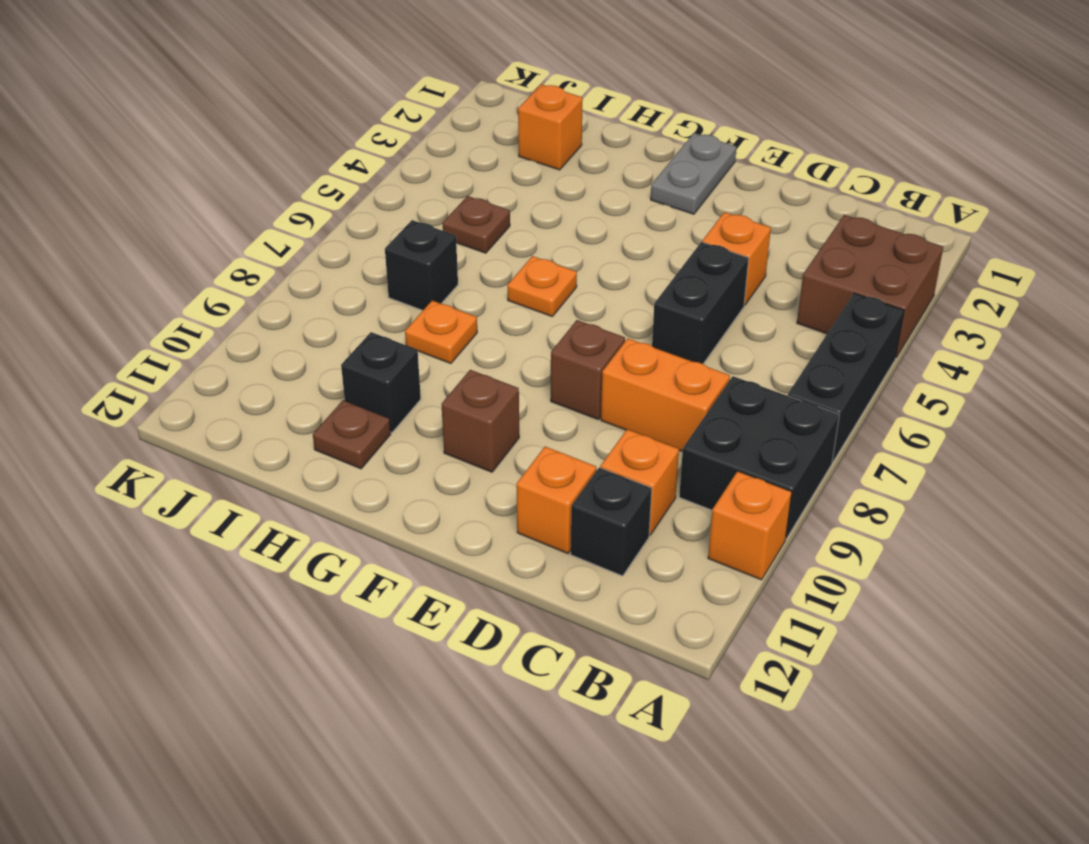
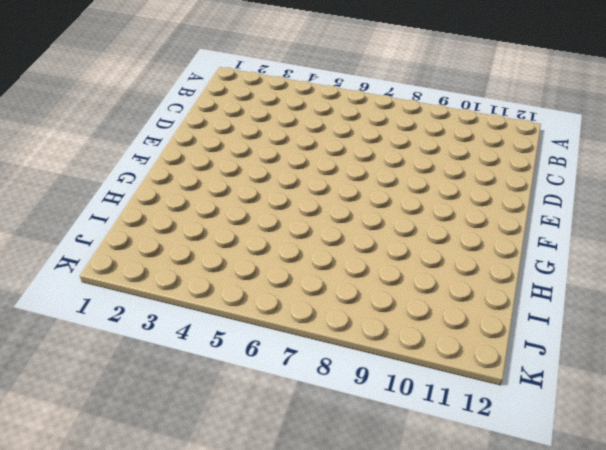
none -> brown 2x2 brick [797,215,943,357]
none -> black 1x3 brick [788,293,904,462]
none -> black 2x2 brick [679,376,839,539]

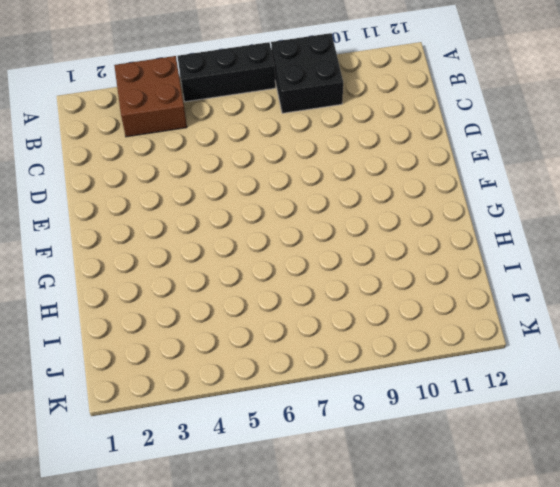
none -> orange 1x1 brick [708,471,792,580]
none -> orange 1x2 brick [601,338,730,452]
none -> orange 1x1 brick [600,429,679,535]

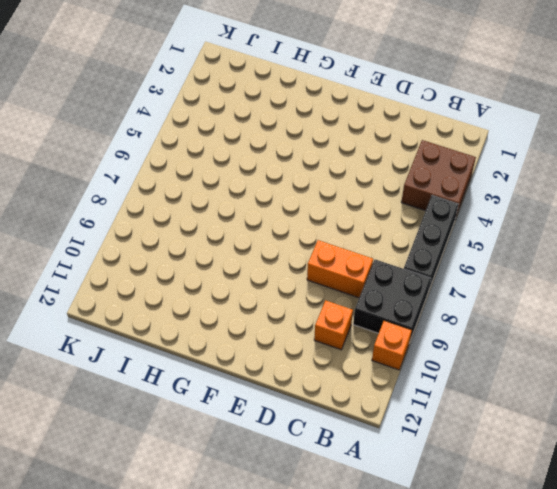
none -> black 1x1 brick [571,468,652,576]
none -> orange 1x1 brick [702,212,771,305]
none -> black 1x2 brick [652,242,749,364]

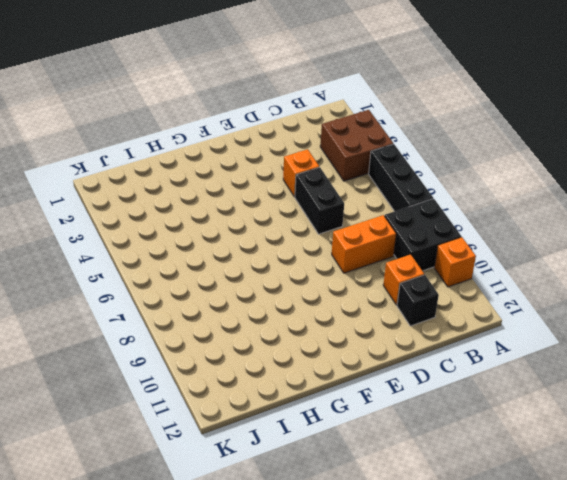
none -> orange 1x1 brick [516,447,596,554]
none -> brown 1x1 brick [551,320,625,419]
none -> grey 1x2 plate [651,133,736,214]

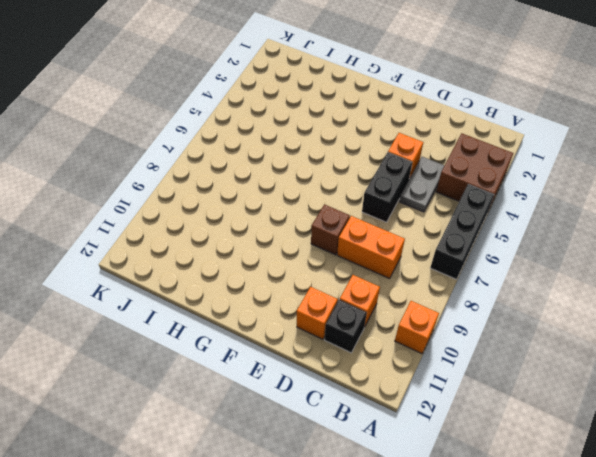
grey 1x2 plate [399,157,445,212] -> grey 1x2 plate moved to [651,133,736,214]
none -> black 2x2 brick [679,376,839,539]
none -> brown 1x1 brick [441,370,519,472]
none -> orange 1x1 plate [507,256,577,316]

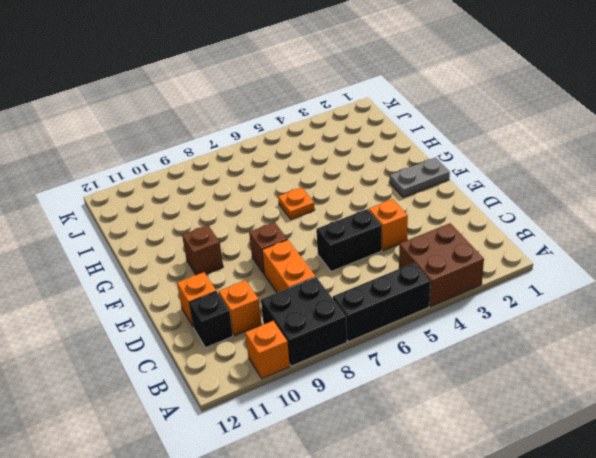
none -> orange 1x1 plate [405,301,477,364]
none -> black 1x1 brick [341,332,421,432]
none -> brown 1x1 plate [313,400,391,469]

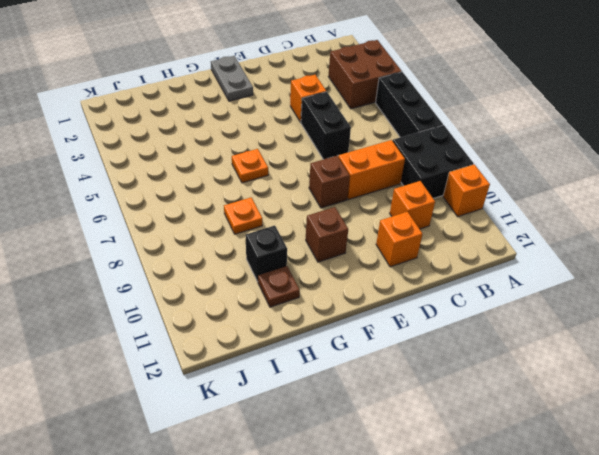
none -> black 1x1 brick [571,468,652,576]
none -> orange 1x1 brick [518,84,583,170]
none -> brown 1x1 plate [443,196,510,253]

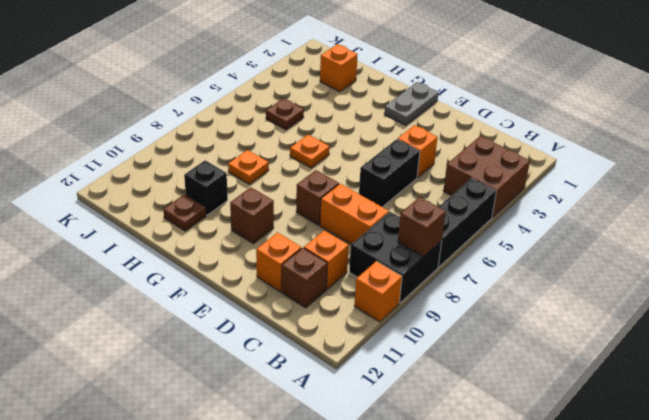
brown 1x1 brick [398,197,446,257] -> none
brown 1x1 brick [282,248,327,308] -> black 1x1 brick [571,468,652,576]
none -> black 1x1 brick [385,220,458,310]

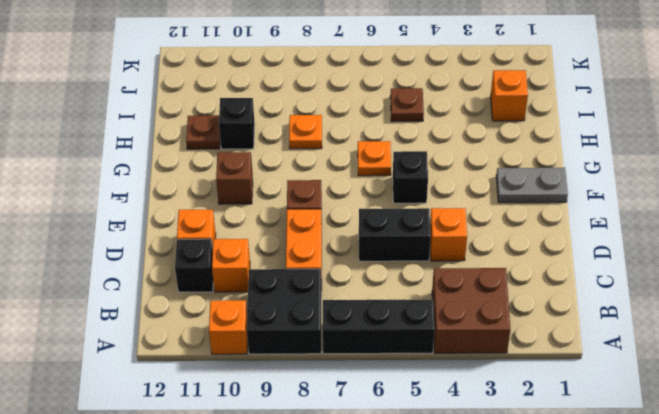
black 1x1 brick [393,151,428,203] -> black 1x1 brick moved to [385,220,458,310]

